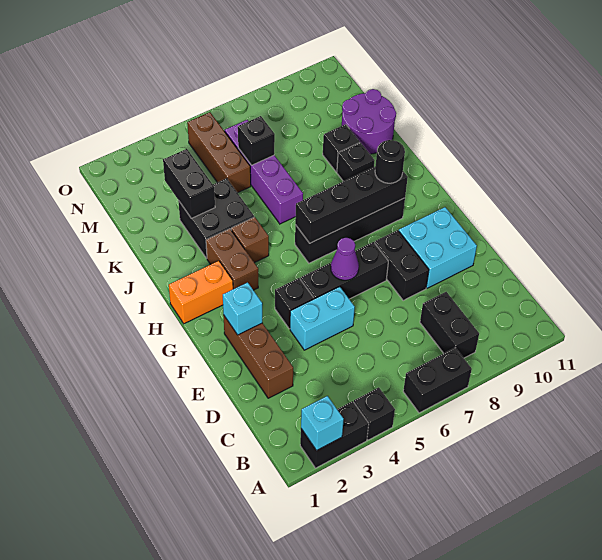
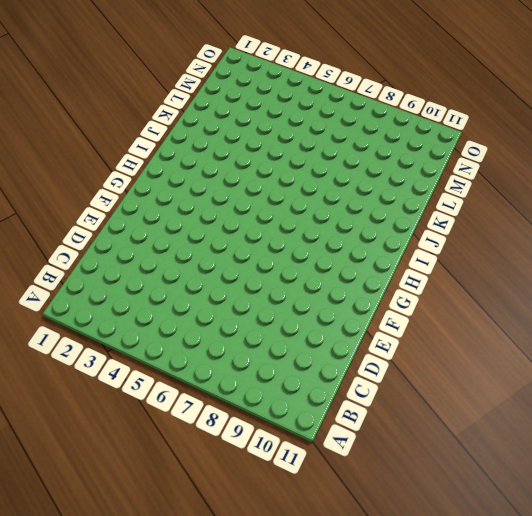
none -> black 1x2 brick [300,401,369,468]
none -> black 1x1 brick [354,387,395,440]
none -> black 1x2 brick [403,348,472,413]

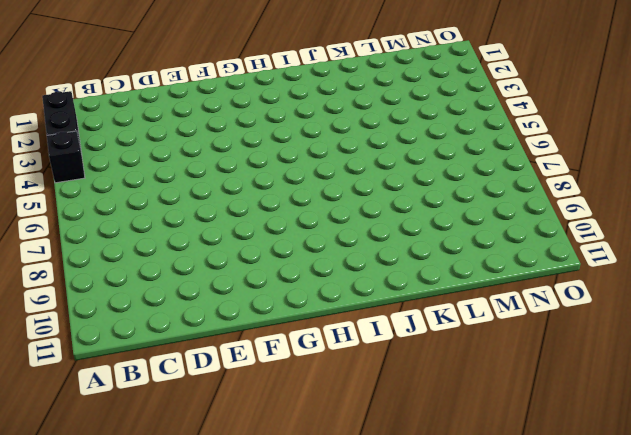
none -> black 1x2 brick [403,348,472,413]
none -> black 1x2 brick [420,292,479,358]
none -> brown 1x3 brick [224,316,293,398]

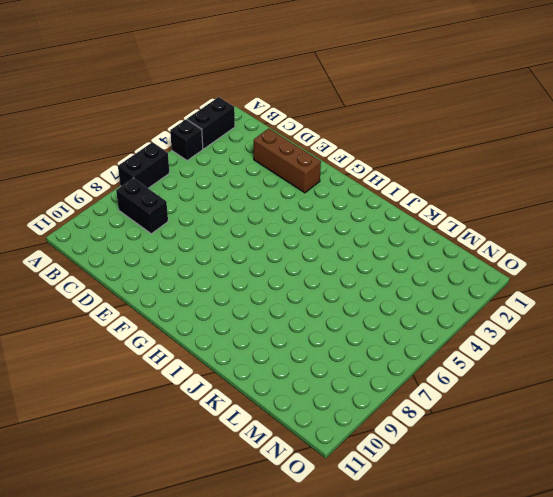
none -> cyan 1x2 brick [290,287,355,350]
none -> black 1x2 brick [375,230,429,301]
none -> cyan 2x2 brick [399,207,477,288]

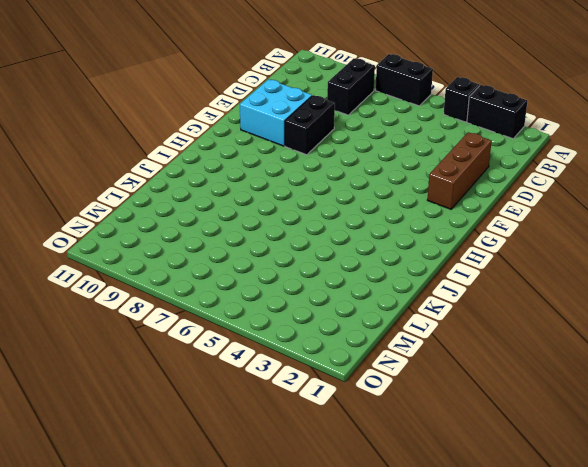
none -> cyan 1x2 brick [290,287,355,350]
none -> black 1x1 brick [275,278,314,329]
none -> black 1x3 brick [300,242,388,299]

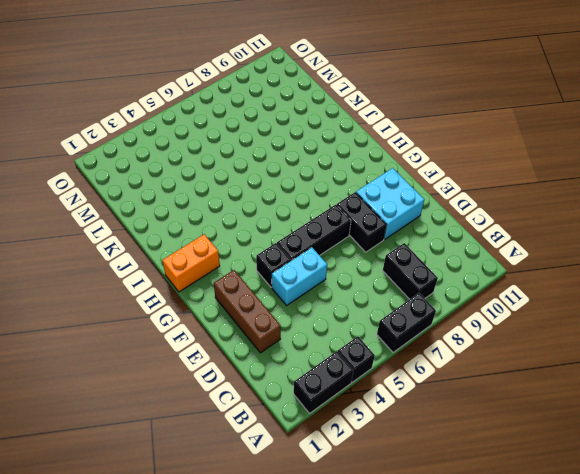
none -> brown 1x2 brick [206,229,258,290]
none -> black 1x4 brick [295,198,405,263]
none -> brown 1x1 brick [231,217,269,263]

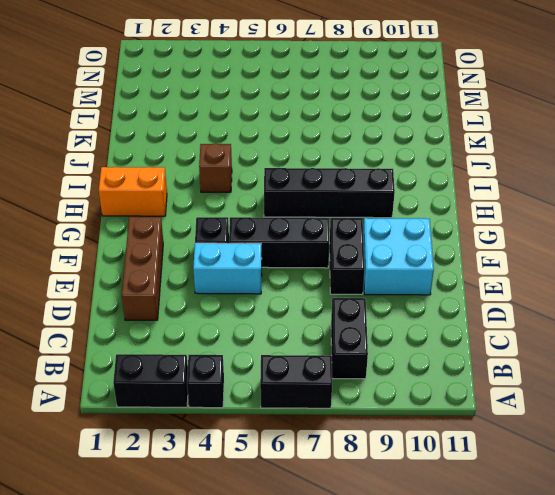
none -> brown 1x2 brick [206,229,258,290]
none -> black 2x2 brick [178,178,254,259]
none -> purple 1x4 brick [225,120,303,224]

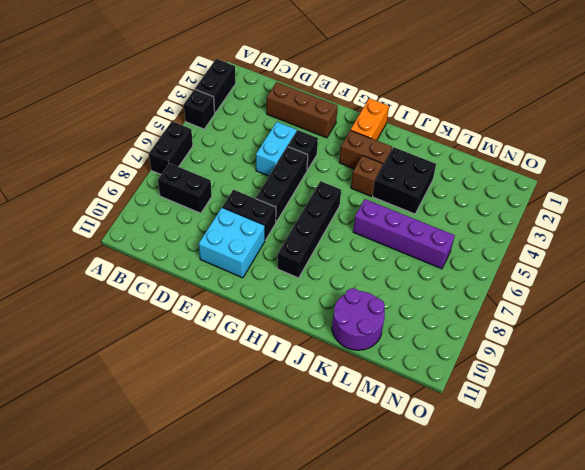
none -> black 1x1 brick [337,143,375,181]
none -> black 1x1 brick [323,124,360,172]
none -> brown 1x3 brick [187,112,251,193]

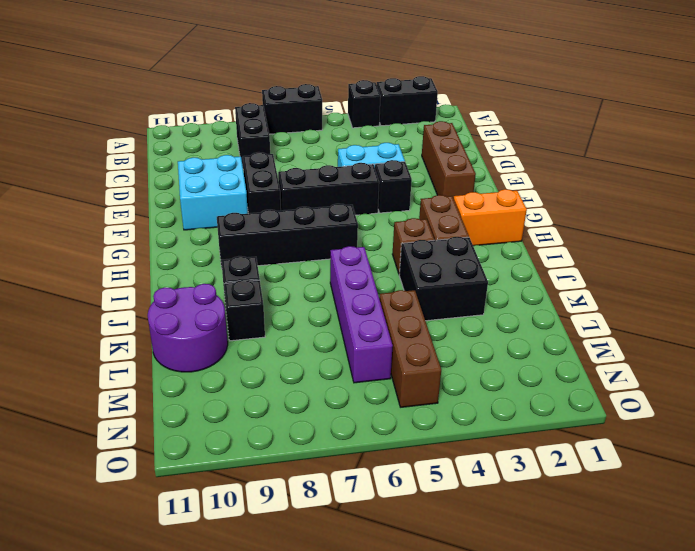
none -> cyan 1x1 brick [301,396,344,451]
none -> cyan 1x1 brick [223,282,262,335]
none -> purple 1x1 cone [331,238,359,280]

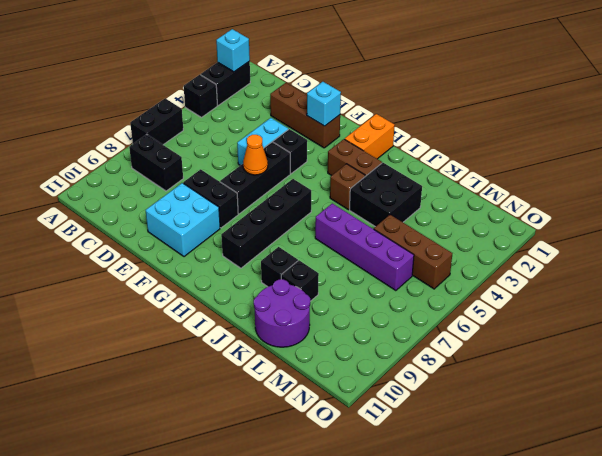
orange 1x1 cone [243,135,268,175] -> purple 1x1 cone [331,238,359,280]
none -> black 1x4 brick [295,166,408,243]
none -> black 1x2 brick [163,149,215,218]
none -> black 1x1 brick [238,116,275,165]

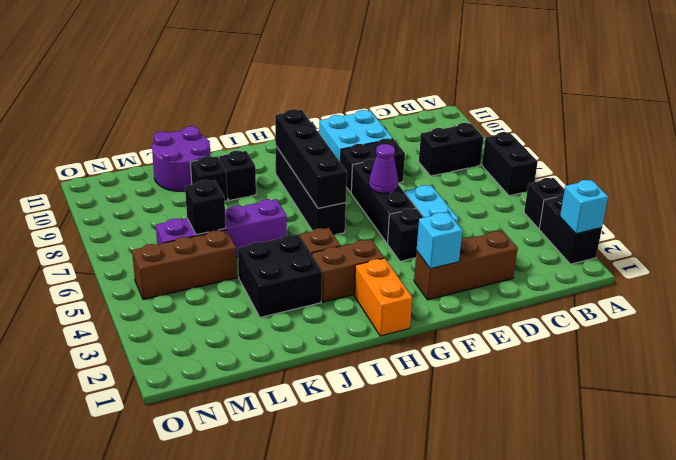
none -> black 1x2 brick [163,149,215,218]
none -> black 1x1 round brick [375,140,405,183]

